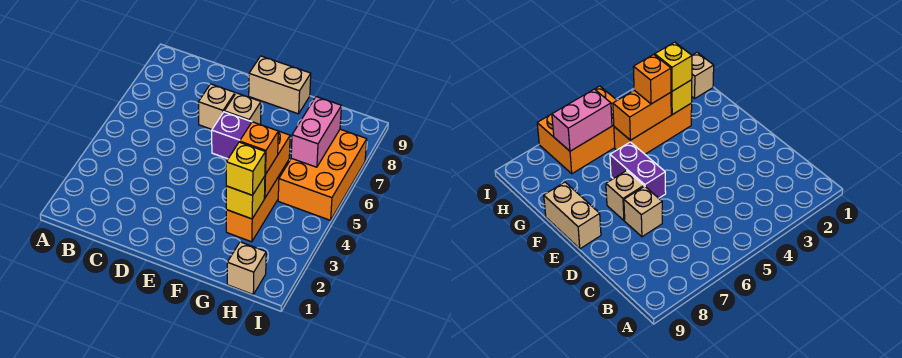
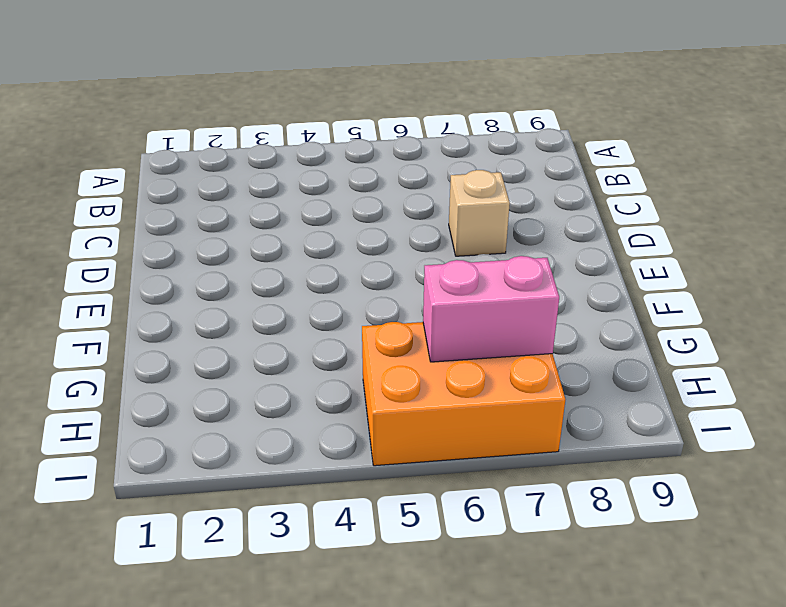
none -> purple 1x2 brick [212,112,252,159]
none -> tan 1x1 brick [224,93,261,125]
none -> tan 1x2 brick [249,56,311,114]

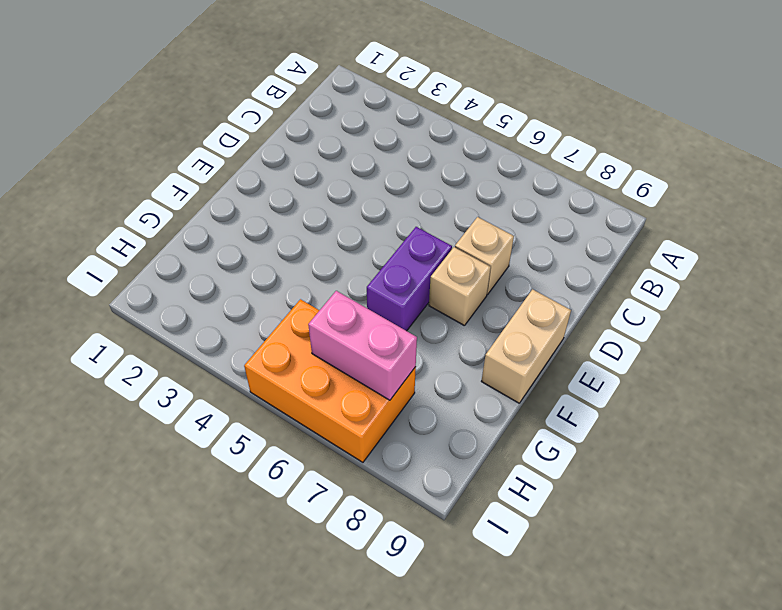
none -> orange 1x3 brick [226,160,289,242]
none -> tan 1x1 brick [227,242,266,294]
none -> yellow 1x1 brick [226,176,265,219]

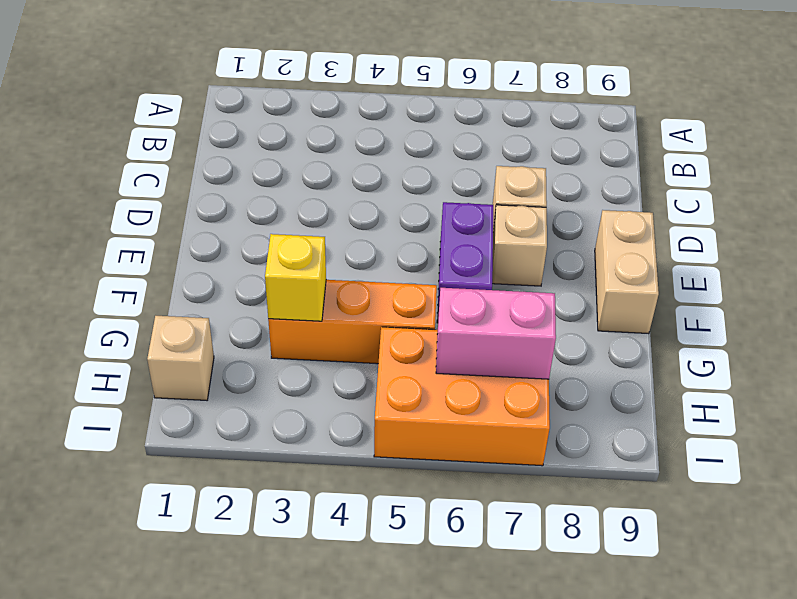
none -> orange 1x2 brick [264,131,290,198]
none -> yellow 1x1 brick [226,142,265,195]
none -> orange 1x1 brick [240,122,278,175]

